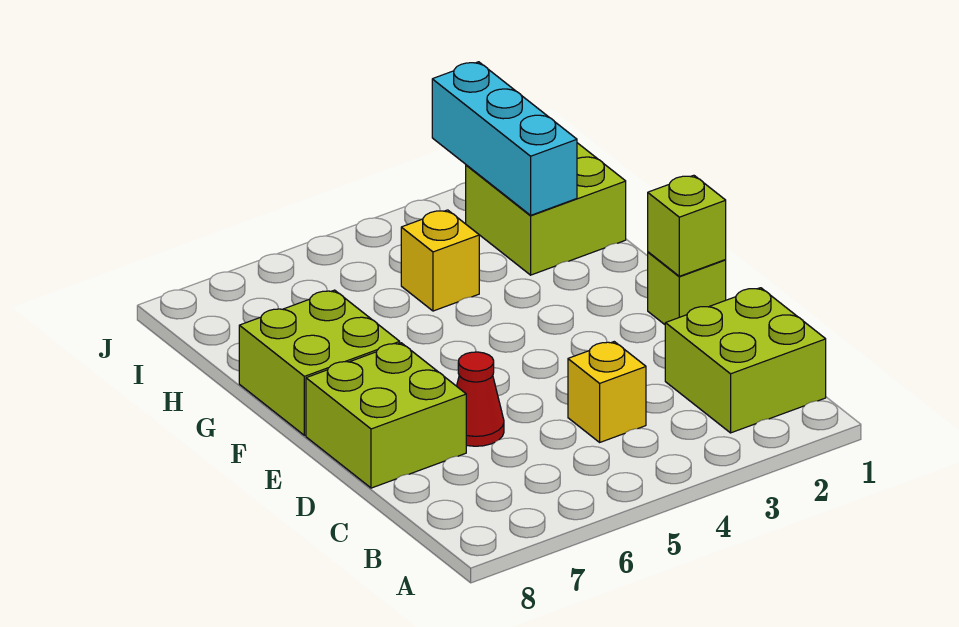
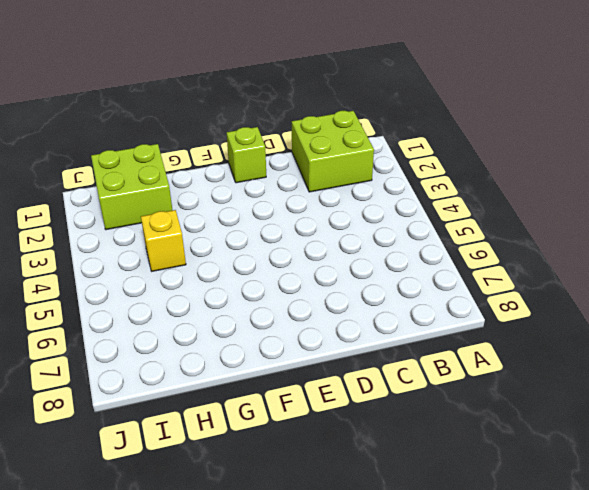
none -> yellow 1x1 brick [568,342,646,442]
none -> red 1x1 cone [457,352,504,446]

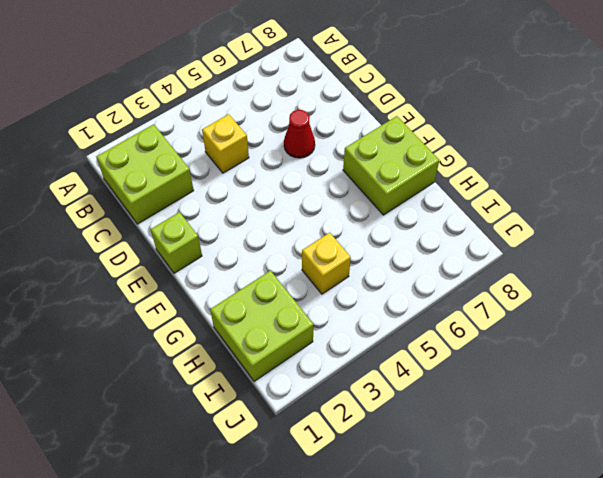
none -> lime 2x2 brick [306,343,466,488]
none -> lime 1x1 brick [648,175,726,276]

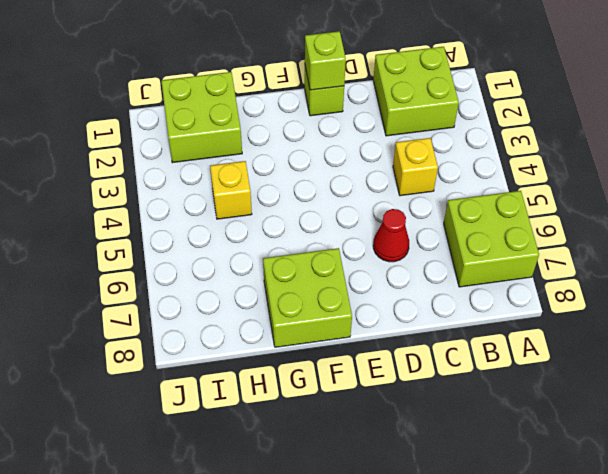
lime 2x2 brick [444,191,539,287] -> lime 2x2 brick moved to [306,343,466,488]
none -> cyan 1x3 brick [432,62,577,215]

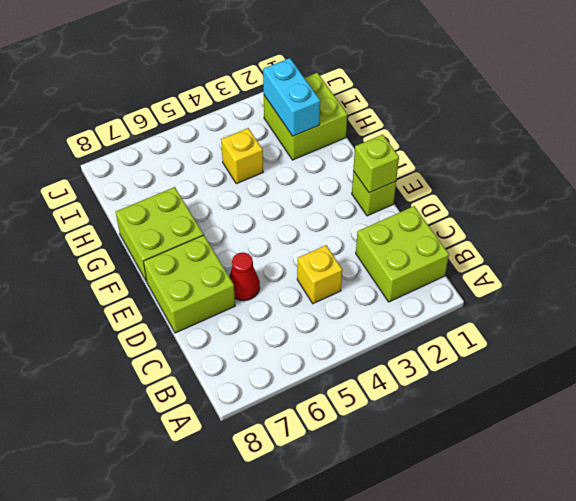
cyan 1x2 brick [263,58,320,136] -> cyan 1x3 brick [432,62,577,215]

